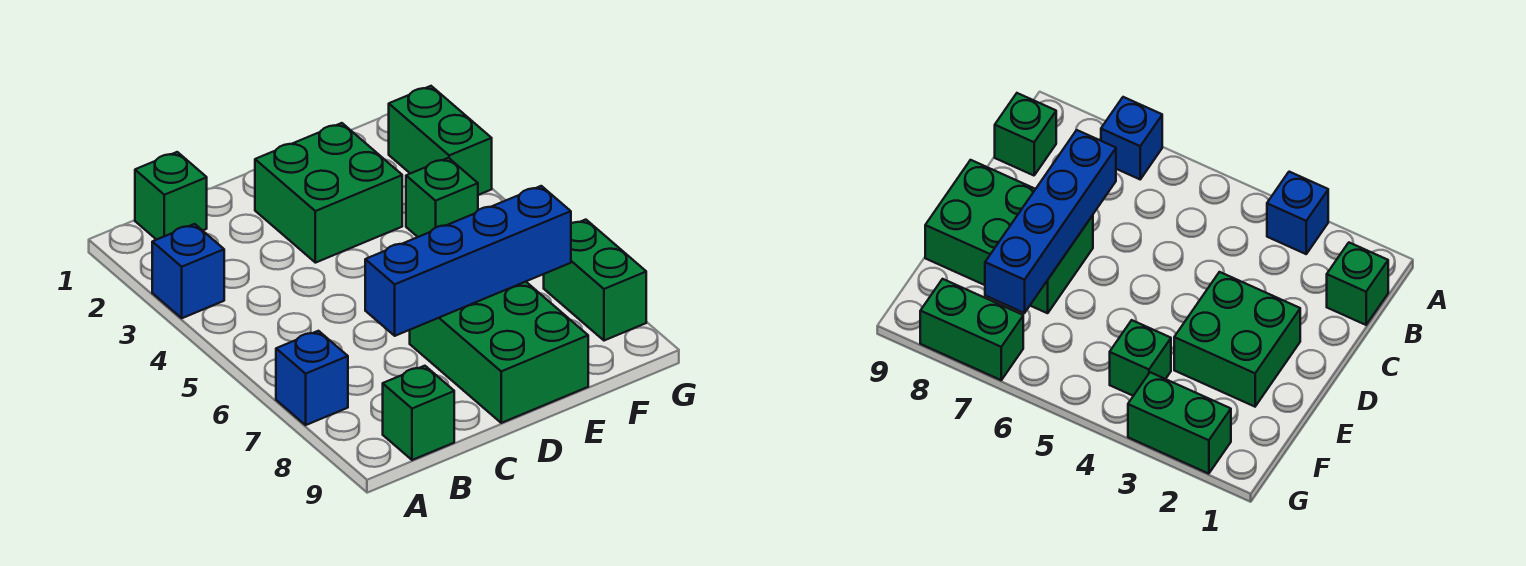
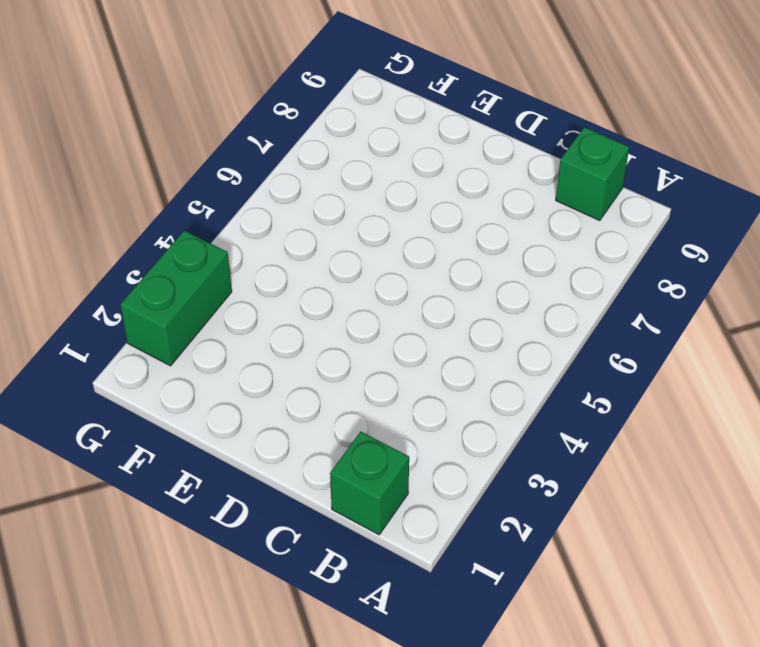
none -> blue 1x1 brick [152,224,224,318]
none -> blue 1x1 brick [276,331,348,425]

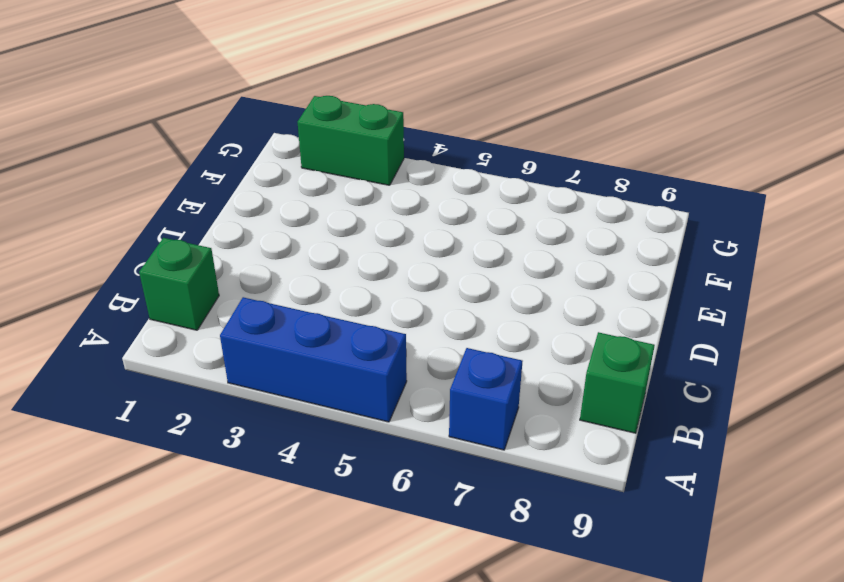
blue 1x3 brick [220,297,407,422] -> blue 1x1 brick [152,224,224,318]
none -> green 2x2 brick [255,123,402,263]
none -> green 2x3 brick [410,282,588,423]

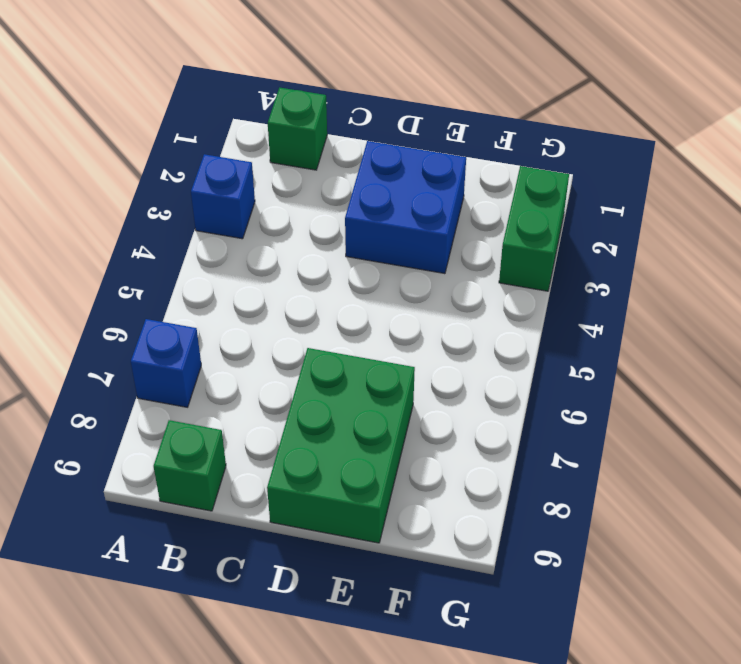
blue 2x2 brick [345,141,466,274] -> green 2x2 brick [255,123,402,263]
none -> green 1x1 brick [406,158,478,237]
none -> green 1x2 brick [544,220,646,341]

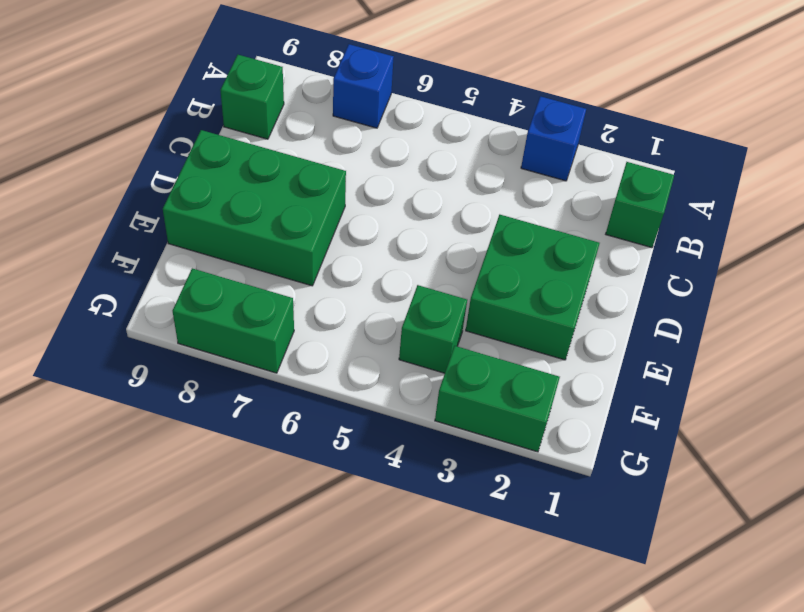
none -> blue 1x4 brick [365,186,571,336]

